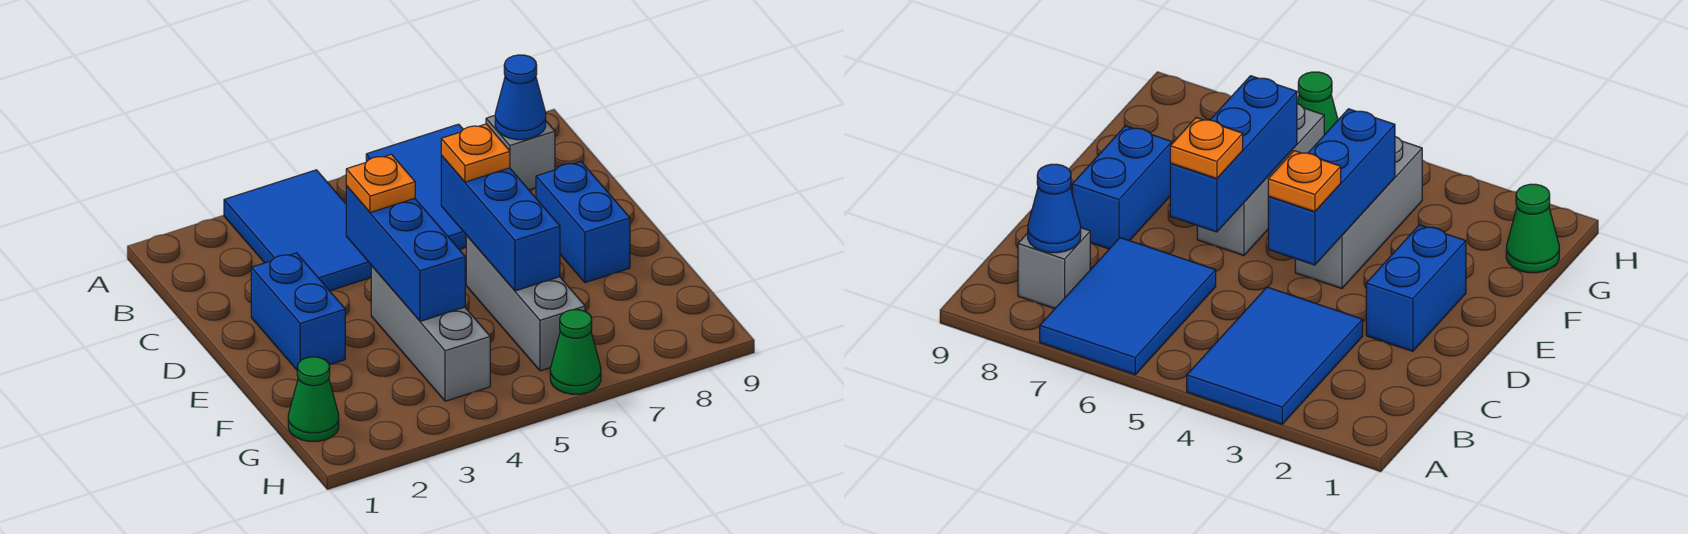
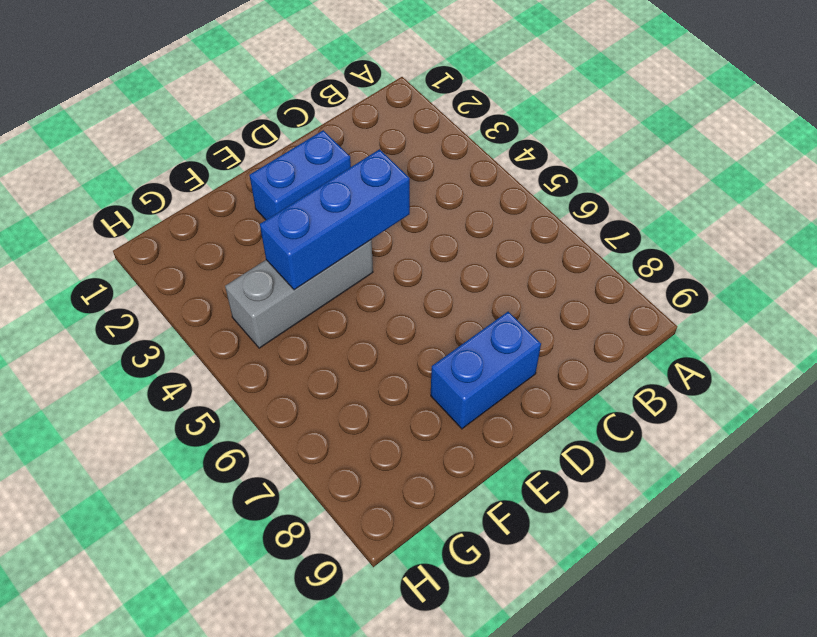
none -> blue 2x3 tile [224,170,372,291]
none -> blue 2x3 tile [366,124,466,249]
none -> grey 1x1 brick [486,116,555,190]

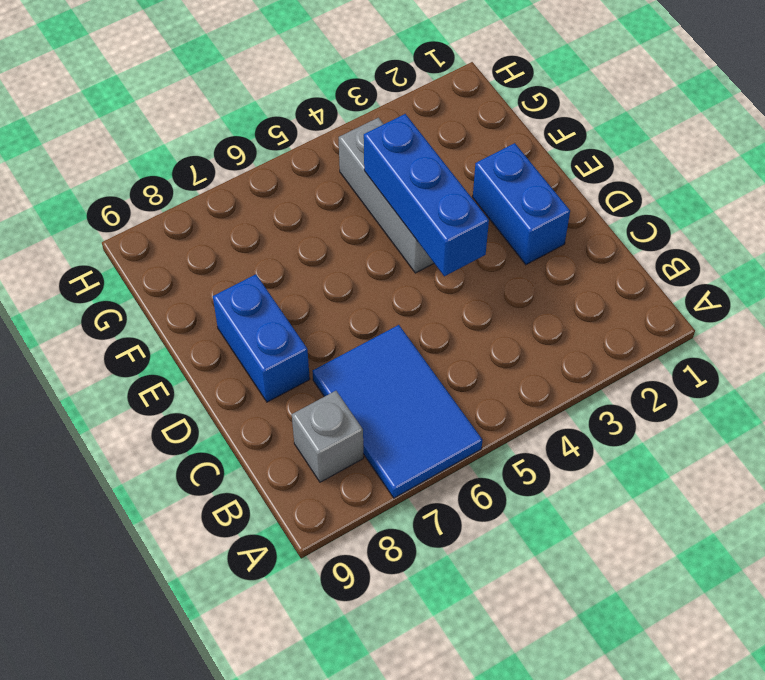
none -> blue 2x3 tile [224,170,372,291]
none -> grey 1x3 brick [466,235,585,371]
none -> green 1x1 cone [288,357,339,441]

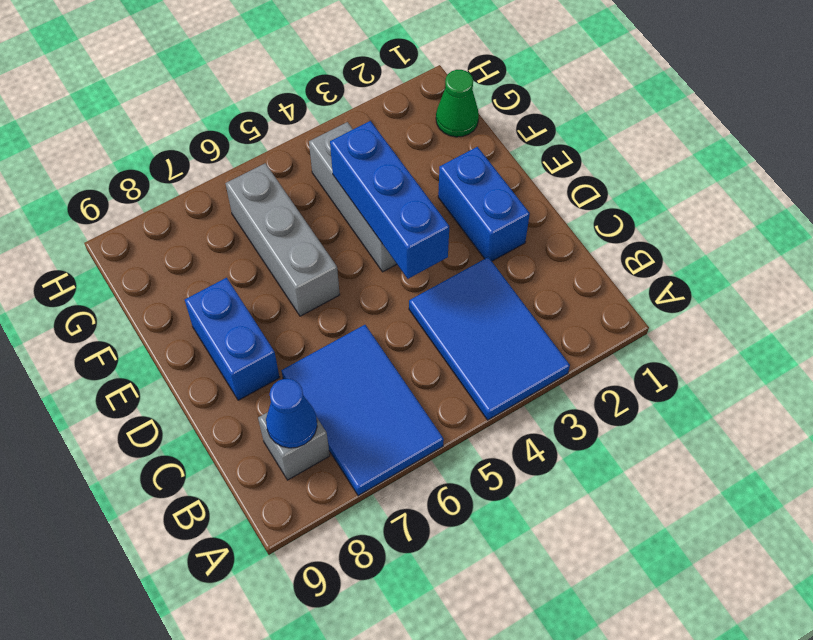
none -> green 1x1 cone [550,310,601,394]
none -> blue 1x3 brick [441,156,560,291]
none -> orange 1x1 plate [346,154,415,213]

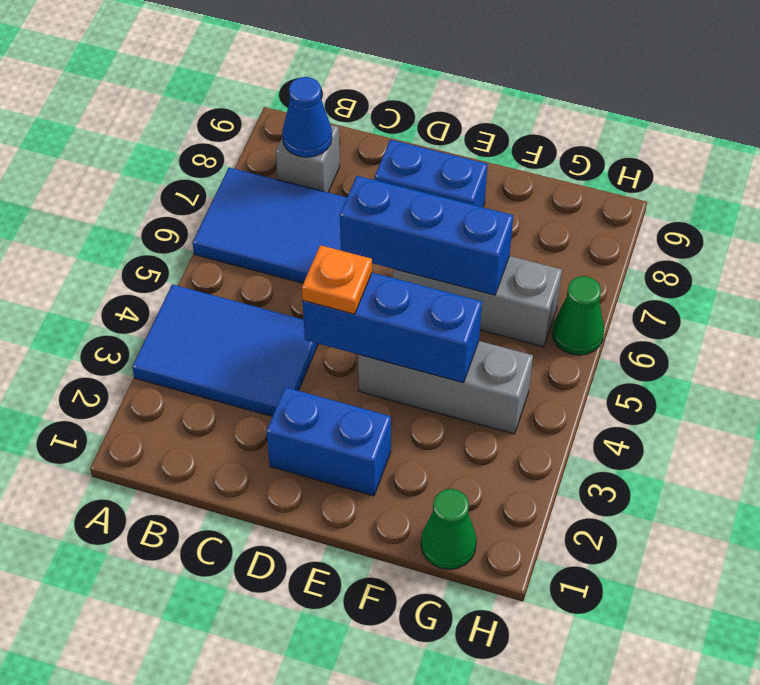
none -> orange 1x1 plate [441,124,510,182]

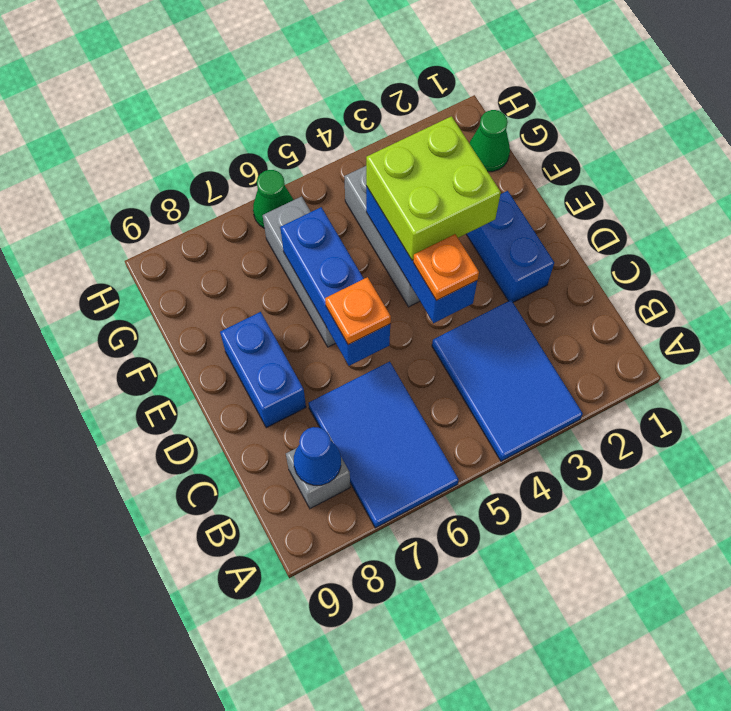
lime 2x2 brick [366,116,501,260] -> none

